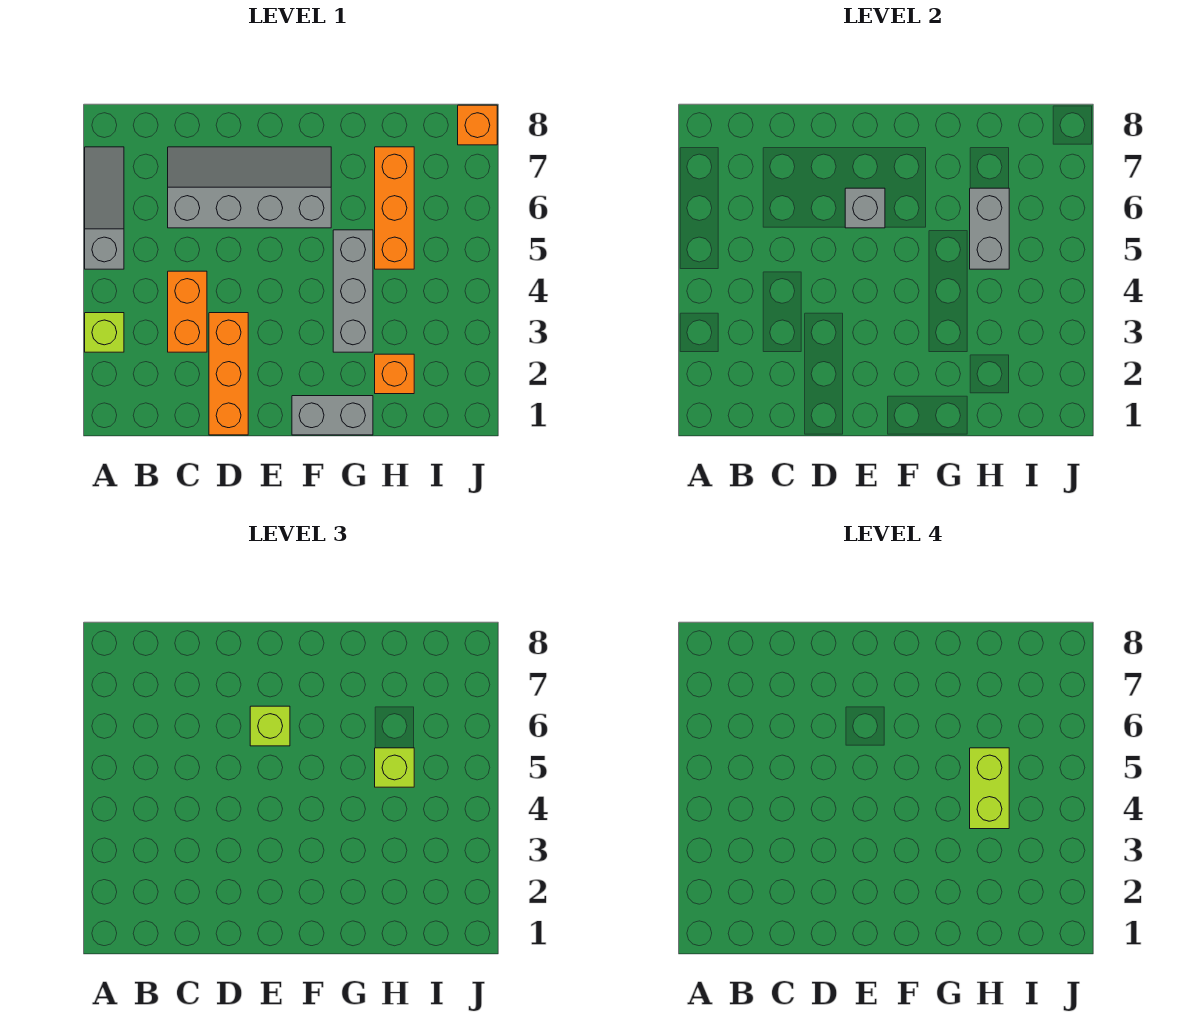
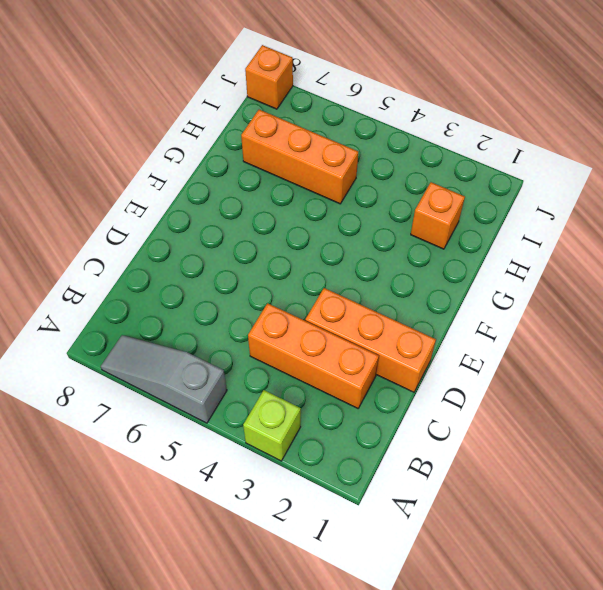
orange 1x3 brick [248,303,379,408] -> orange 1x2 brick [168,271,207,352]
none -> grey 2x4 slope [168,147,331,228]
none -> grey 1x2 brick [292,396,373,435]
none -> grey 1x3 brick [333,230,373,352]

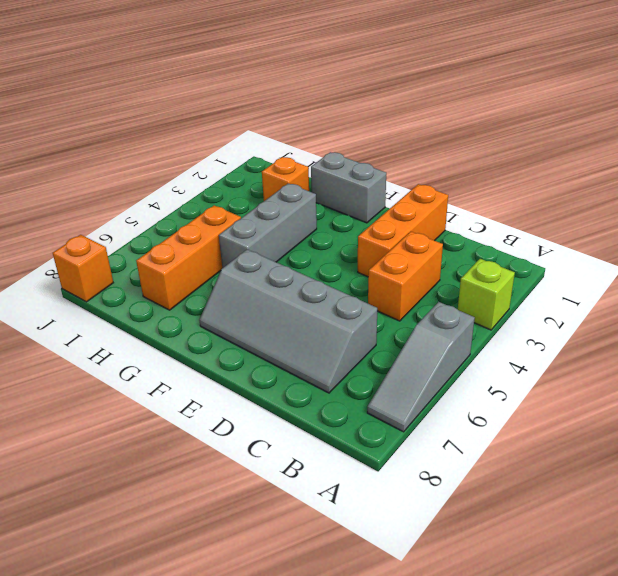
none -> grey 1x1 brick [845,188,885,228]
none -> grey 1x2 brick [970,188,1009,269]
none -> lime 1x1 brick [250,706,290,746]

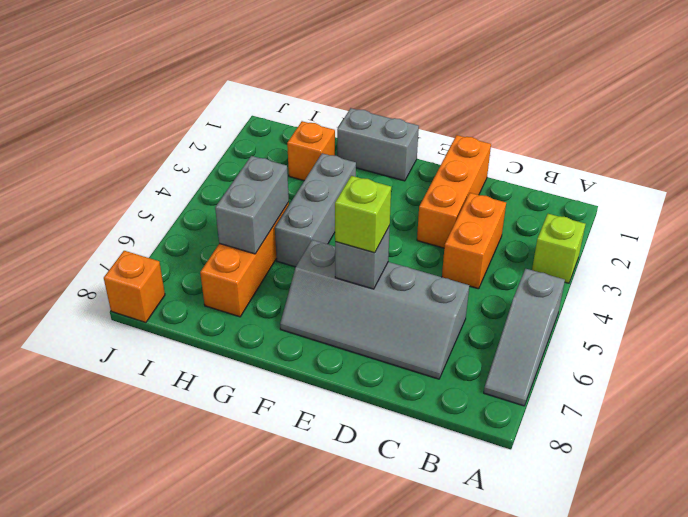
none -> lime 1x1 brick [375,748,414,787]
none -> lime 1x2 brick [970,748,1009,829]

